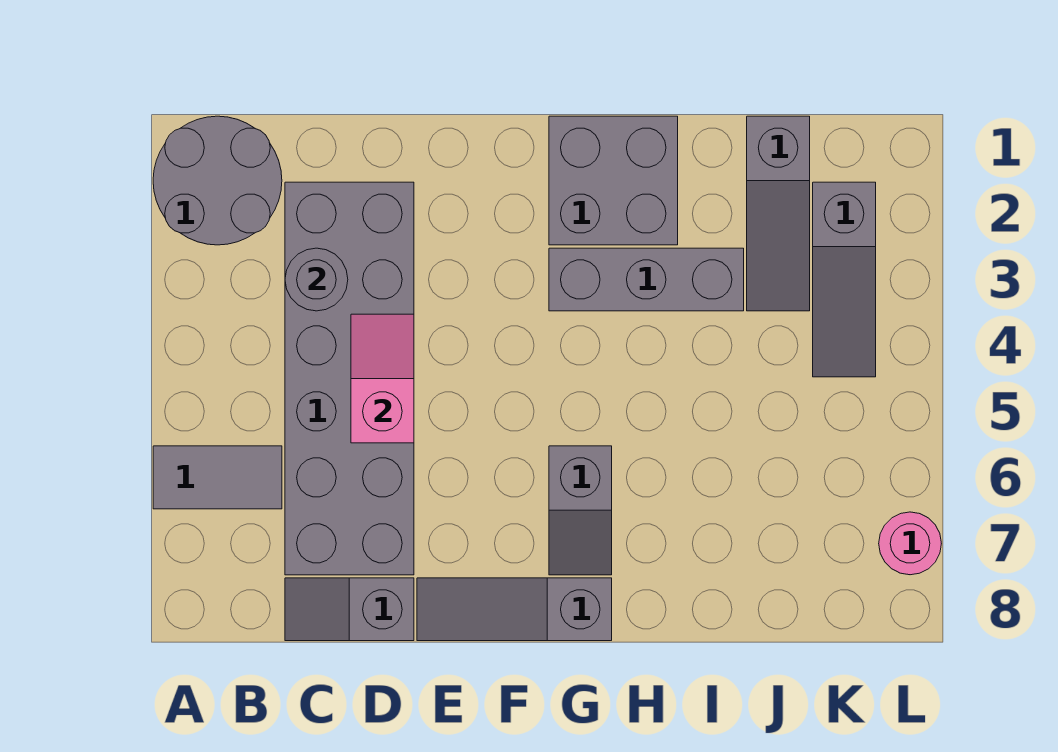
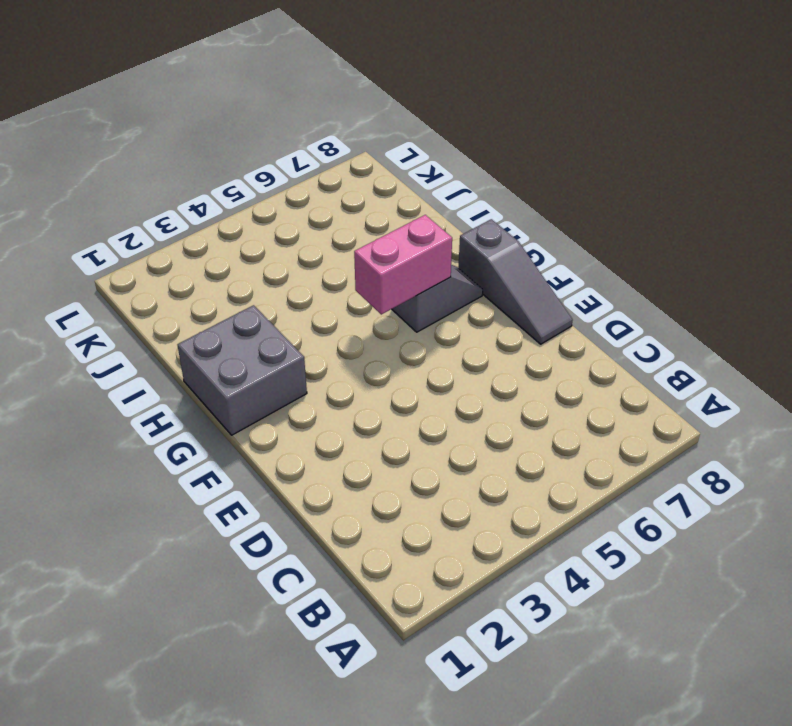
pink 1x2 brick [354,215,452,314] -> none
none -> grey 2x2 round brick [153,116,282,245]
none -> grey 1x2 tile [153,446,282,509]
none -> grey 2x6 brick [285,182,414,575]

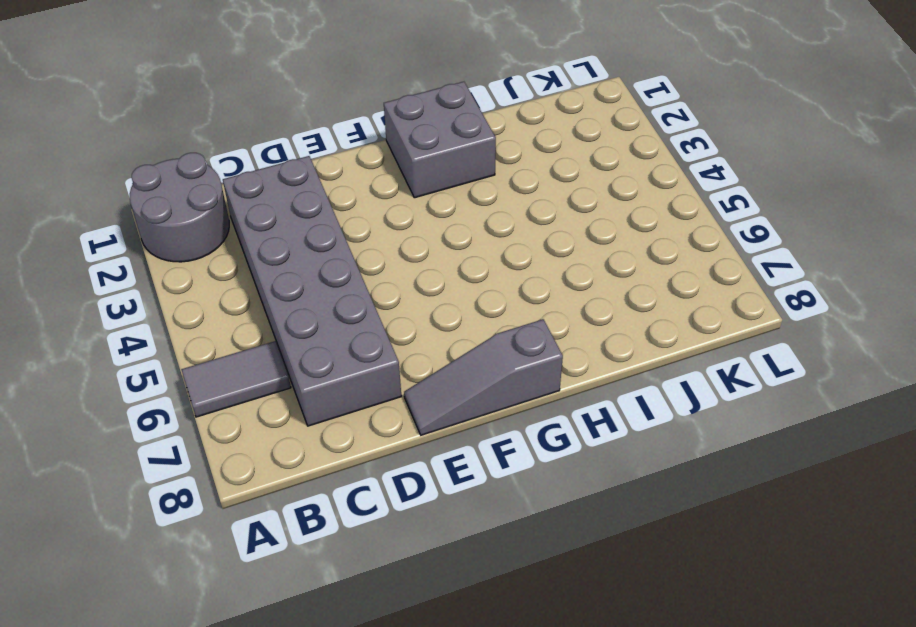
none -> grey 1x2 slope [285,578,414,641]
none -> grey 1x3 brick [549,248,744,311]
none -> grey 1x2 slope [549,446,612,575]

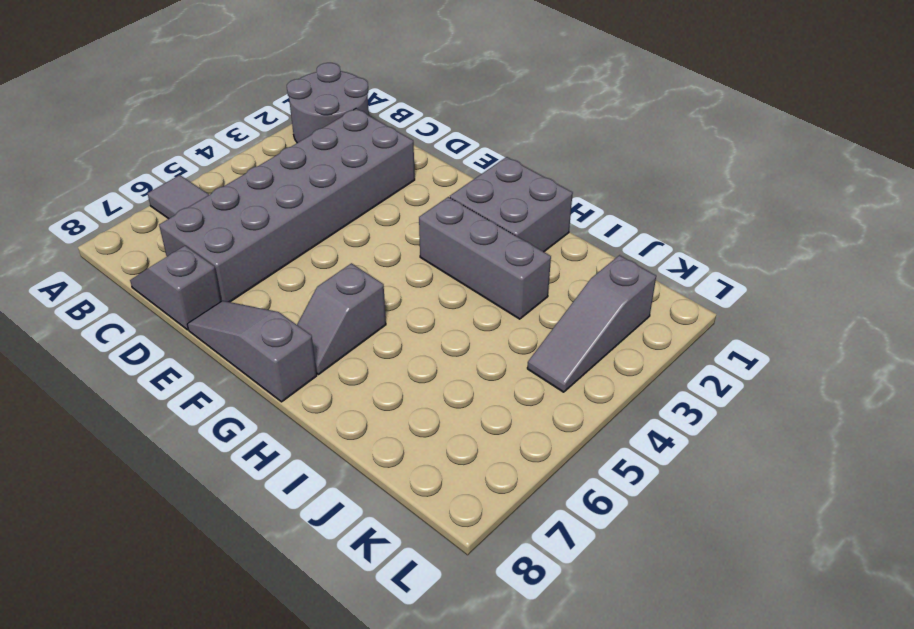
none -> grey 1x3 slope [747,116,810,311]
none -> pink 1x1 round brick [879,512,941,575]
none -> grey 1x1 round brick [285,248,348,311]

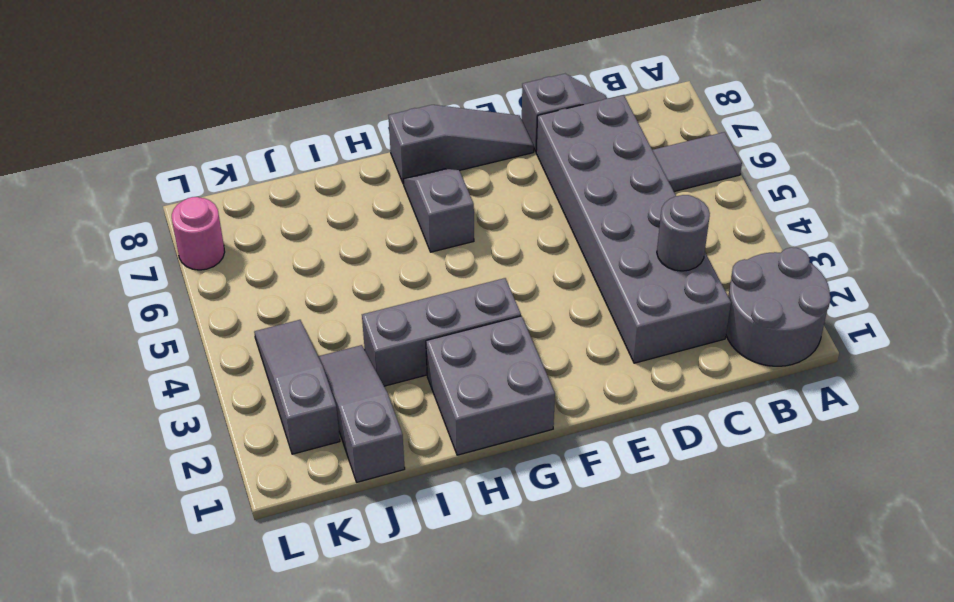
none -> pink 1x2 slope [351,314,414,443]

